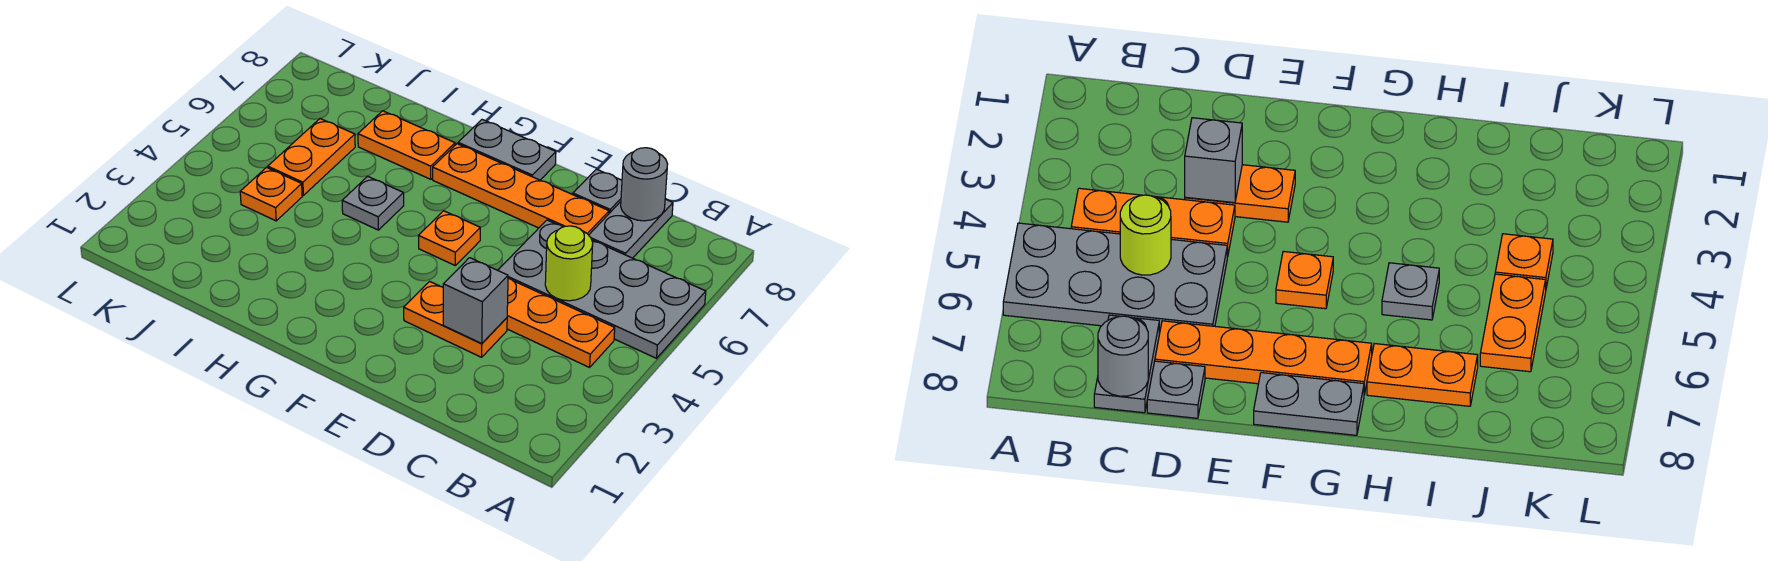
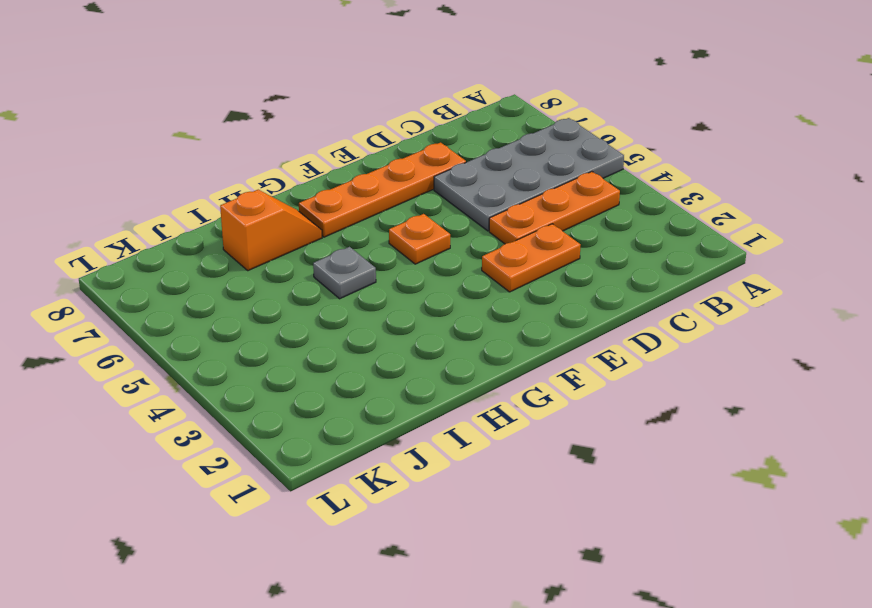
orange 1x2 slope [220,190,322,271] -> orange 1x2 plate [358,111,455,179]
none -> grey 1x2 plate [589,199,673,258]
none -> grey 1x1 plate [573,169,622,213]
none -> grey 1x2 plate [458,120,556,180]

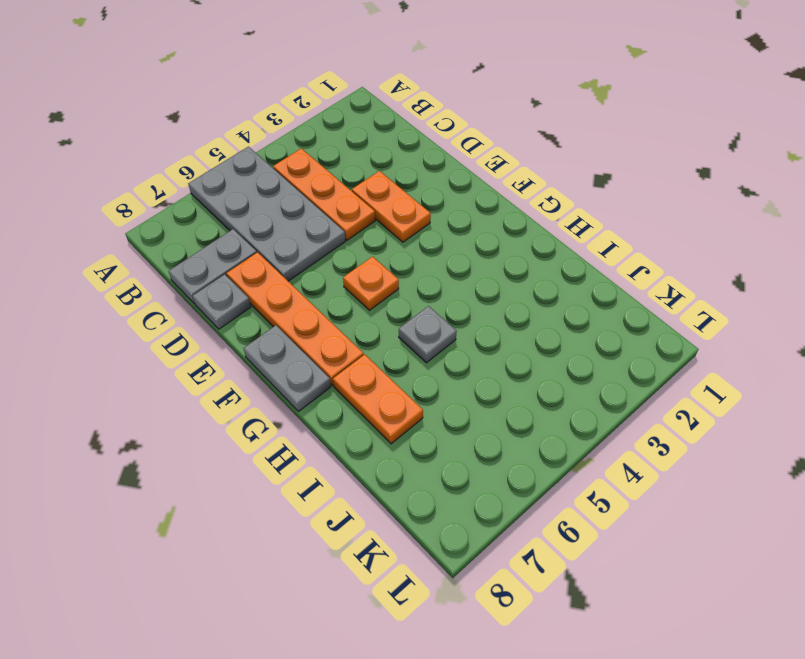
none -> orange 1x1 plate [240,167,302,221]
none -> orange 1x2 plate [268,118,355,195]
none -> lime 1x1 round brick [545,226,593,301]

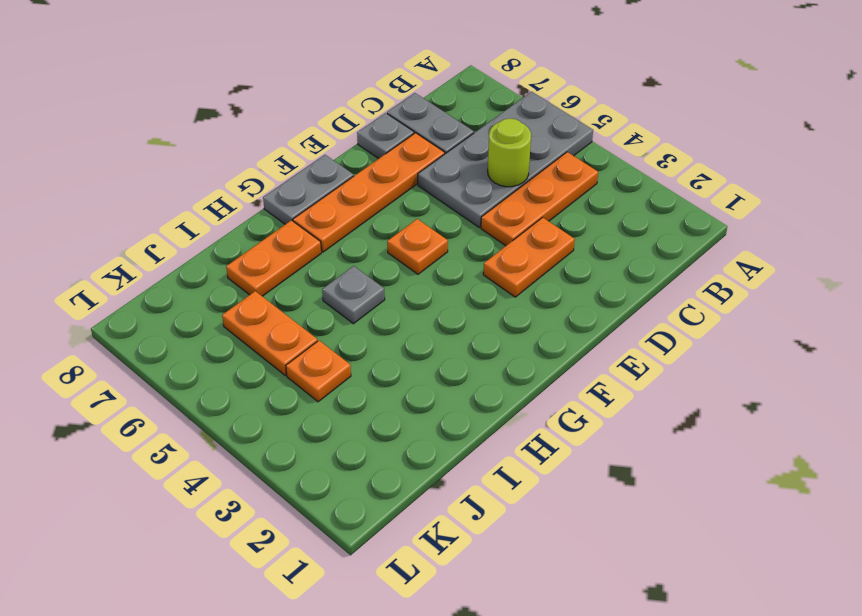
none -> grey 1x1 round brick [621,148,668,221]
none -> grey 1x1 brick [443,258,508,344]

